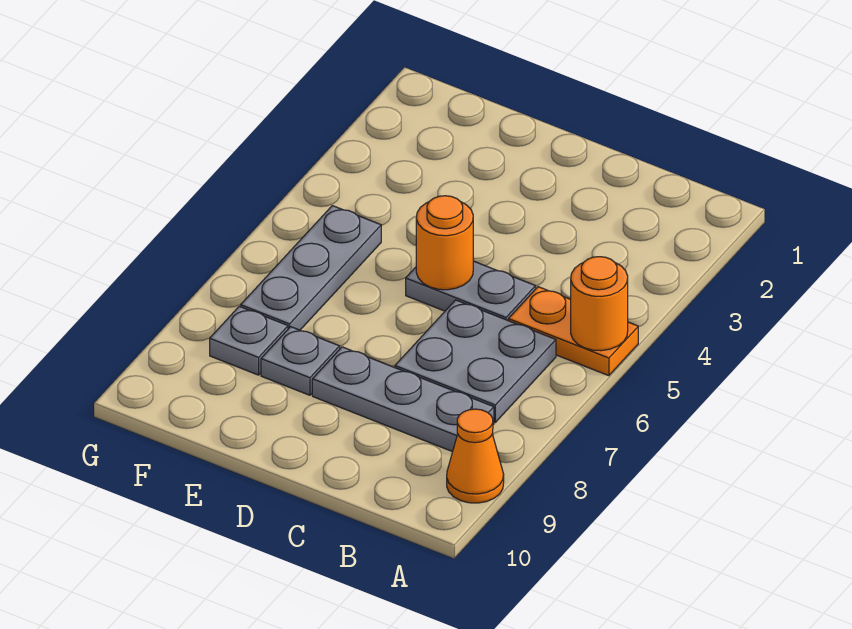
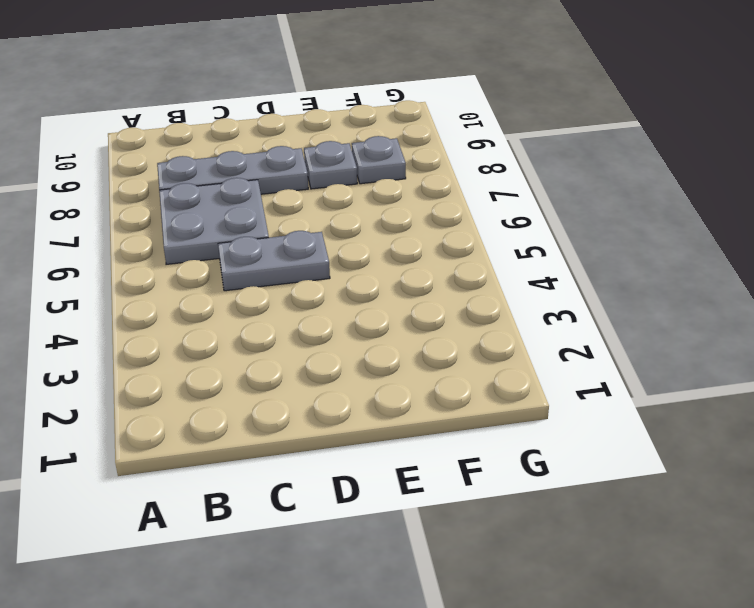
none -> orange 1x2 plate [508,287,638,376]
none -> orange 1x1 cone [447,409,504,503]

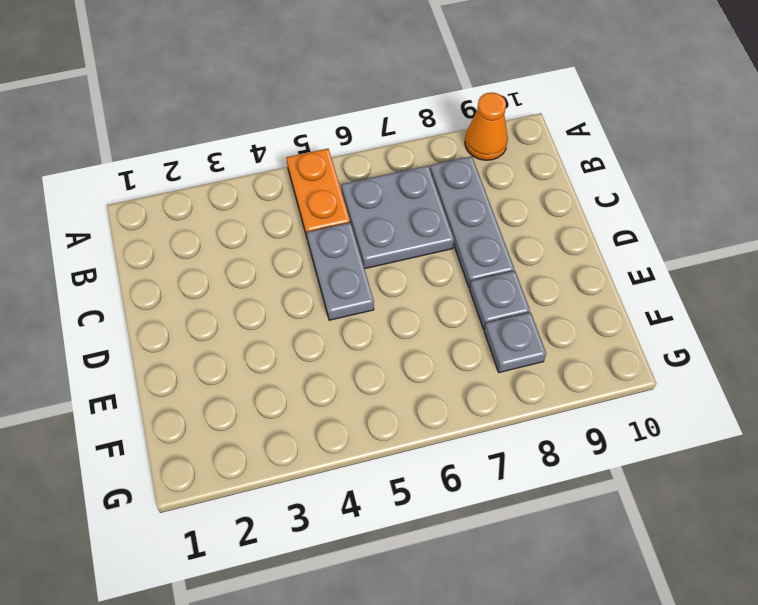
none -> grey 1x3 plate [241,206,381,330]
none -> orange 1x1 round brick [571,257,628,351]

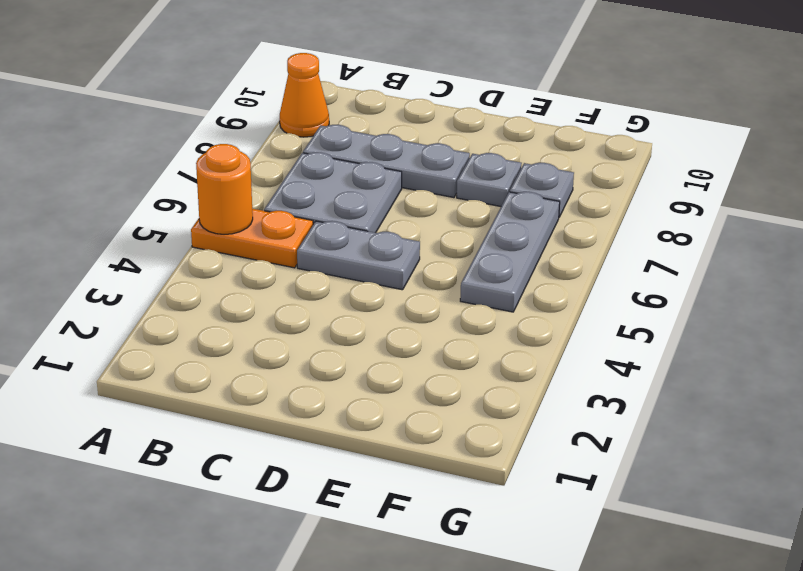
none -> orange 1x1 round brick [416,196,473,290]

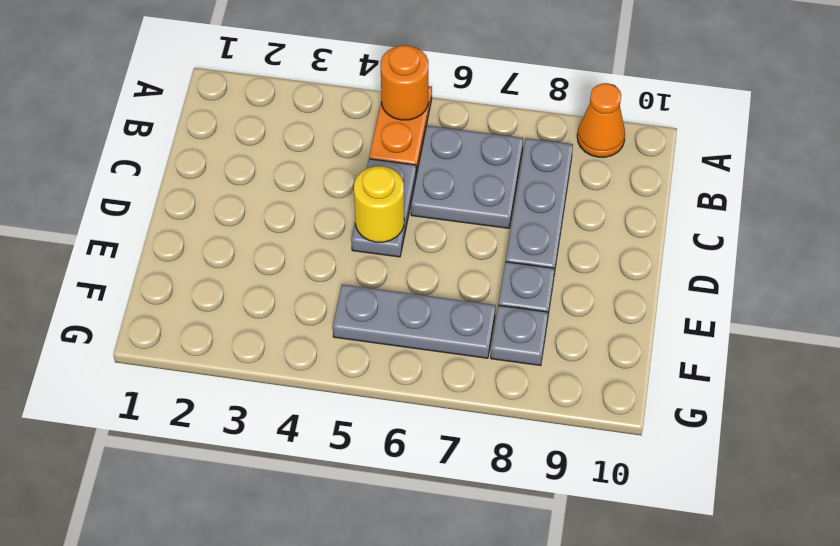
yellow 1x1 round brick [354,166,404,242] -> orange 1x1 round brick [416,196,473,290]

